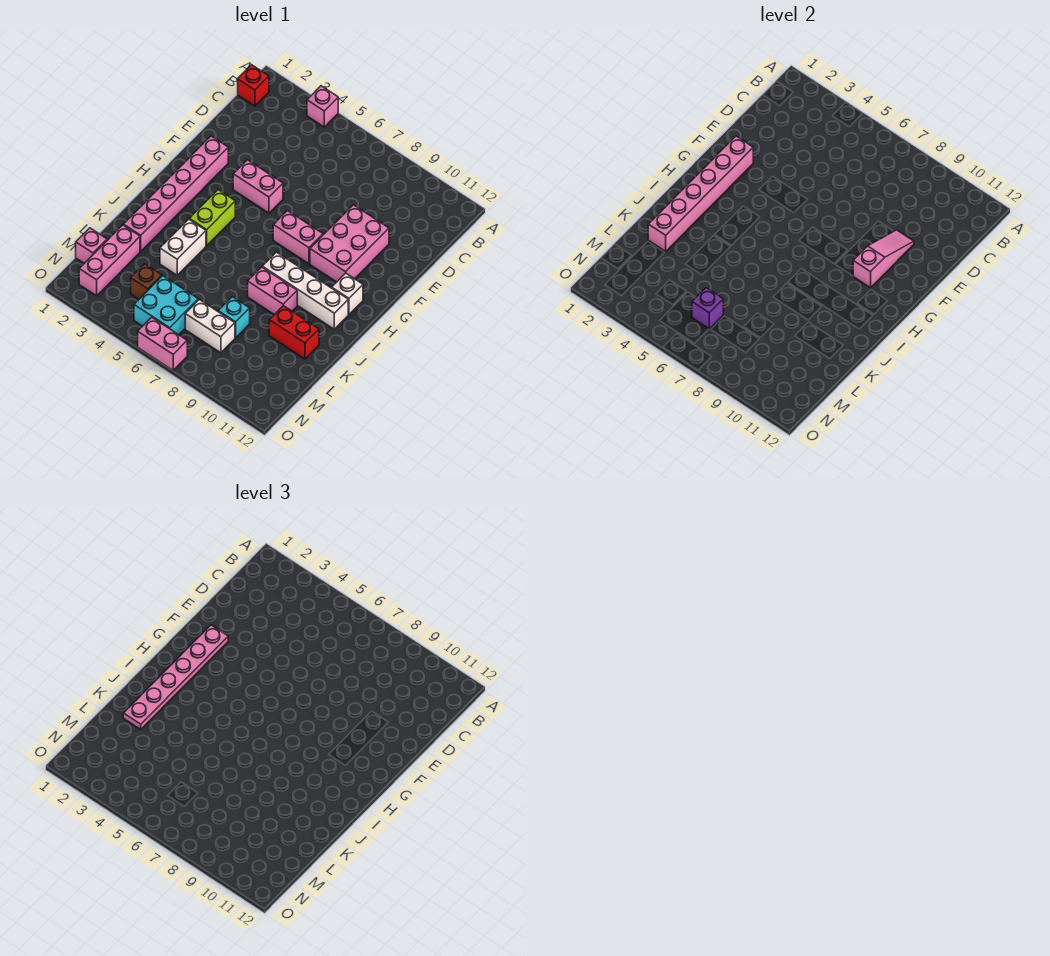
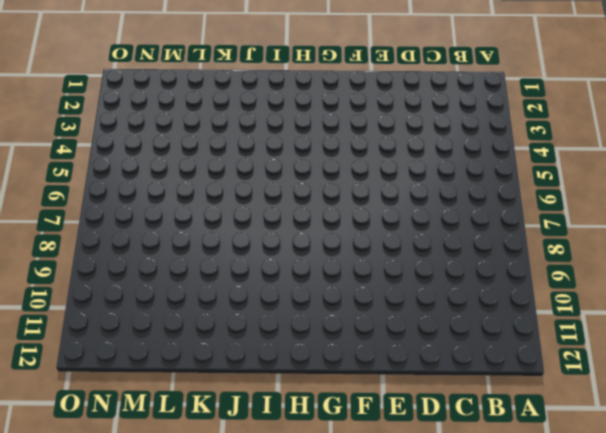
none -> pink 1x1 brick [307,86,338,127]
none -> red 1x1 brick [238,65,269,106]
none -> pink 2x3 brick [310,205,389,282]

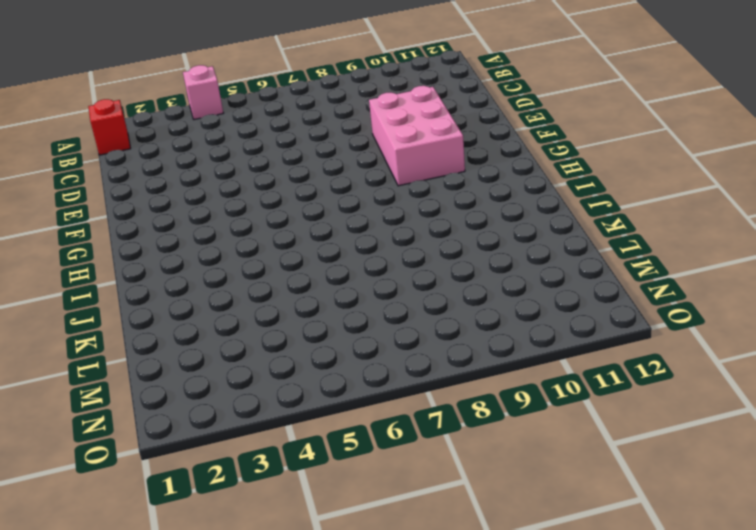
none -> pink 1x6 brick [123,136,228,251]
none -> pink 1x2 brick [233,160,283,213]
none -> pink 1x2 brick [273,211,323,264]

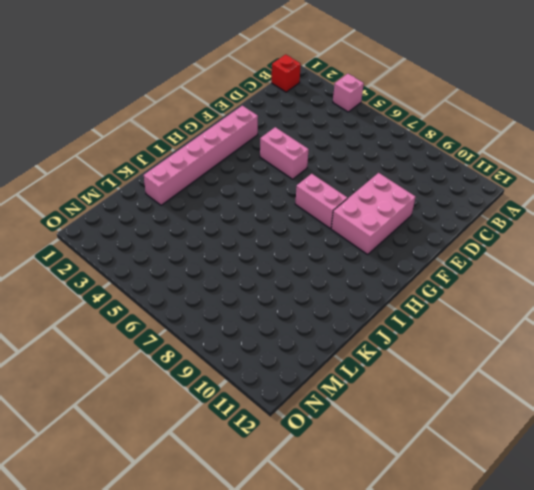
none -> lime 1x2 brick [189,190,235,246]
none -> white 1x1 brick [332,273,363,314]
none -> white 1x4 brick [262,252,348,329]

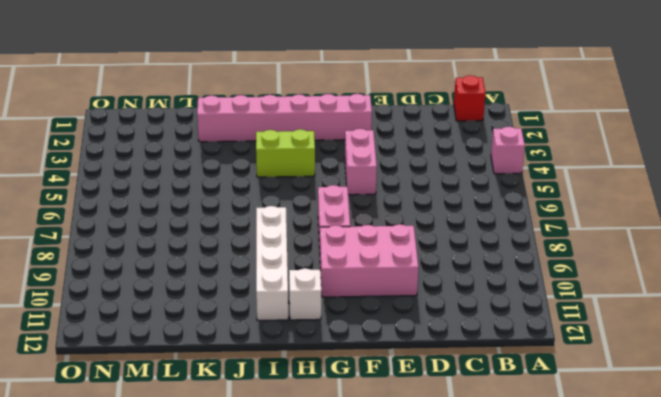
none -> white 1x2 brick [160,219,206,275]
none -> pink 1x2 brick [248,267,297,315]
none -> red 1x2 brick [269,306,319,359]

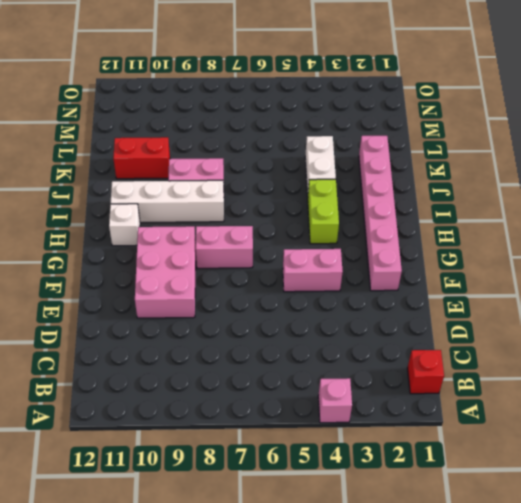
none -> pink 1x3 brick [79,225,140,296]
none -> cyan 1x1 brick [218,297,250,338]
none -> pink 1x1 brick [76,228,107,263]

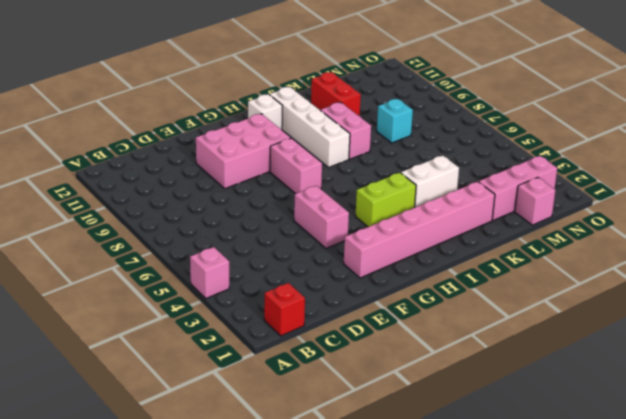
none -> brown 1x1 brick [131,264,162,299]
none -> cyan 2x2 brick [134,276,198,335]
none -> white 1x2 brick [185,300,235,353]

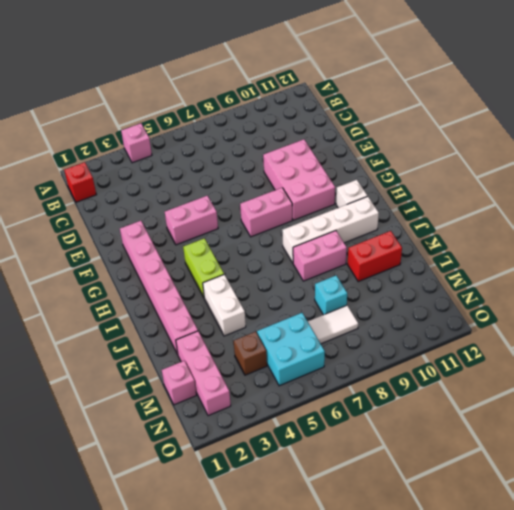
white 1x2 tile [308,305,358,344] -> white 1x2 brick [185,300,235,353]
none -> pink 1x2 brick [138,317,187,370]
none -> pink 1x3 slope [853,230,914,288]
none -> pink 1x6 brick [648,136,753,251]

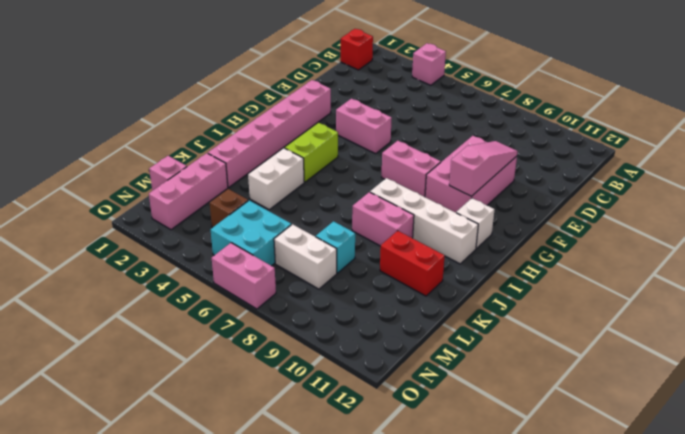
none -> pink 1x6 brick [648,136,753,251]
none -> purple 1x1 brick [692,288,723,329]
none -> pink 1x6 plate [123,625,228,729]

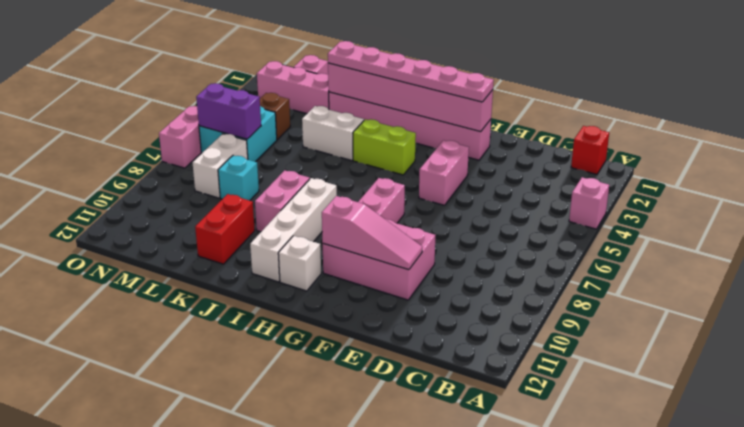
purple 1x2 brick [196,83,261,139] -> purple 1x1 brick [692,288,723,329]

